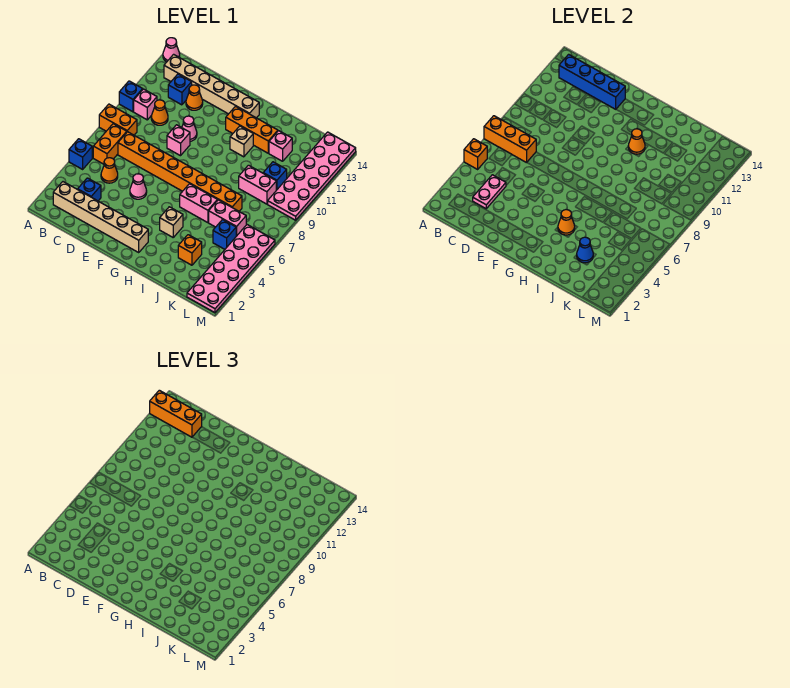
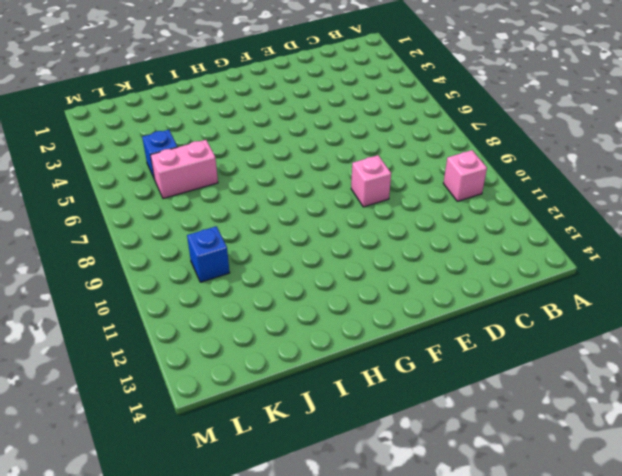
none -> blue 1x1 brick [69,139,92,169]
none -> orange 1x2 brick [99,104,137,135]
none -> blue 1x1 brick [119,81,143,112]
none -> pink 1x1 cone [163,38,180,62]

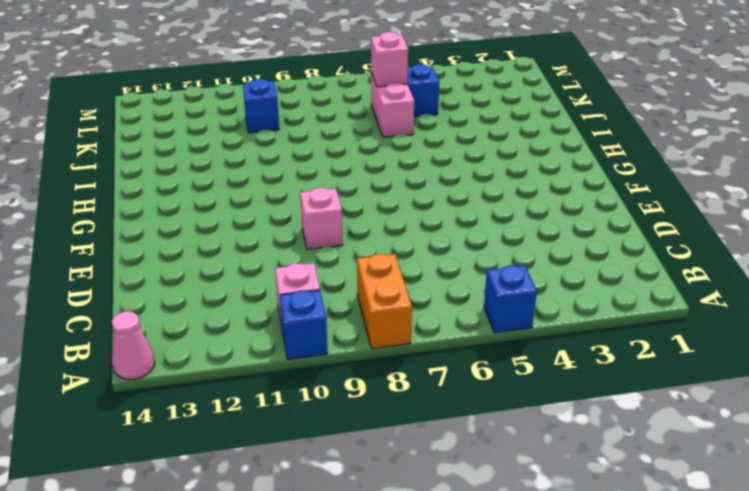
pink 1x1 brick [371,32,408,87] -> pink 1x1 brick moved to [269,131,292,161]
none -> tan 1x6 brick [53,182,148,252]
none -> orange 1x2 brick [93,124,127,164]
none -> tan 1x6 brick [164,54,259,118]
none -> blue 1x1 brick [78,178,101,201]

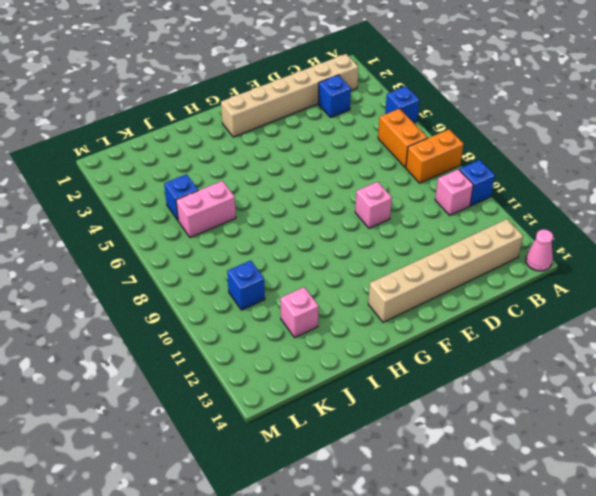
none -> orange 1x1 cone [101,158,118,183]
none -> orange 1x8 brick [118,132,242,211]
none -> orange 1x1 cone [151,100,168,125]
none -> blue 1x1 brick [168,74,192,105]

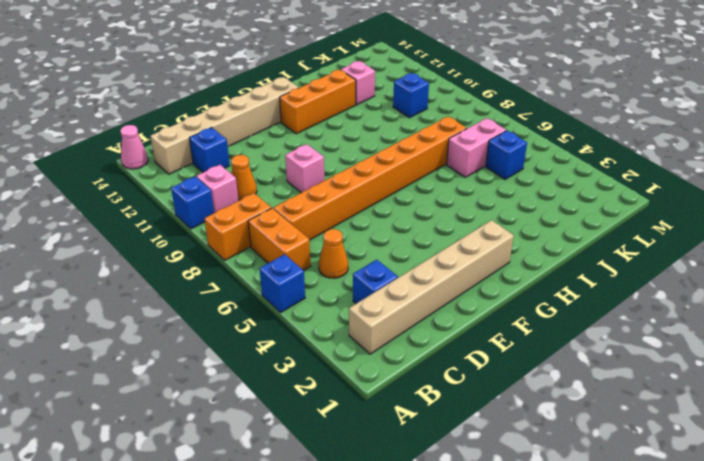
none -> orange 1x1 cone [186,85,203,110]
none -> pink 1x1 cone [130,174,147,199]
none -> pink 1x1 cone [182,116,197,141]
none -> tan 1x1 brick [160,207,183,237]

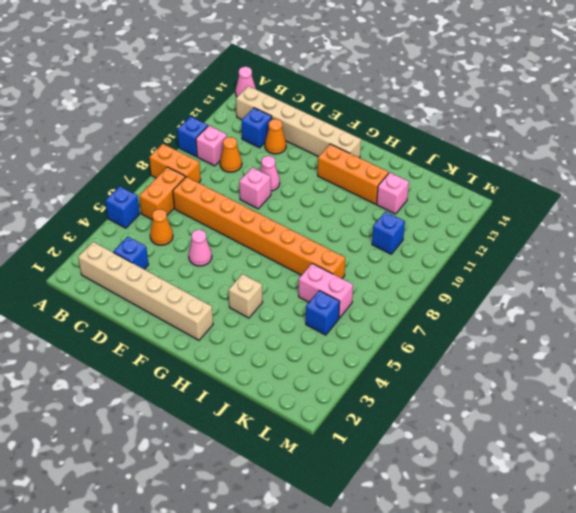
none -> pink 1x2 brick [180,184,217,223]
none -> tan 1x1 brick [230,126,253,157]
none -> orange 1x1 brick [178,235,202,265]
none -> pink 1x2 brick [239,165,276,204]

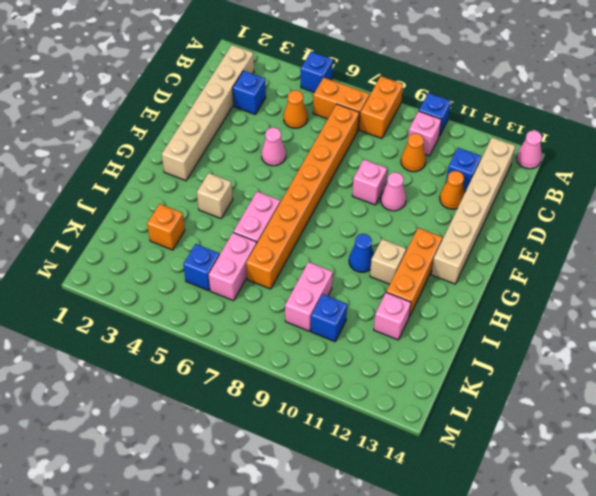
blue 1x1 cone [349,234,374,272] -> blue 1x1 cone moved to [577,237,593,263]
none -> pink 2x6 plate [187,225,275,313]
none -> pink 2x6 plate [268,132,356,220]
none -> orange 1x1 brick [464,139,487,169]
none -> orange 1x3 brick [484,116,536,163]

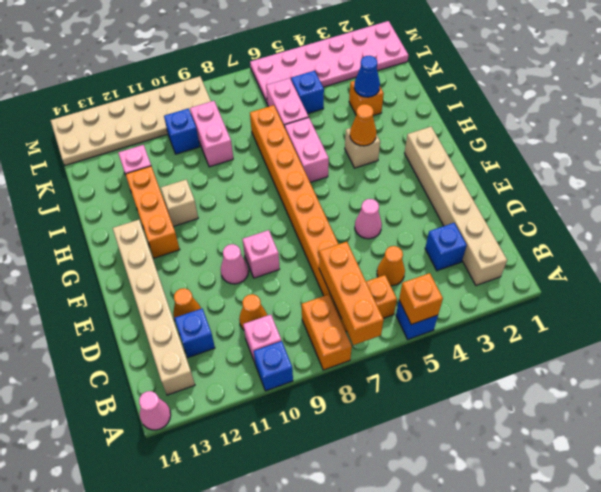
tan 2x6 plate [51,76,211,165] -> pink 2x6 plate [268,132,356,220]
none -> blue 1x4 brick [559,54,625,109]
none -> pink 1x2 plate [473,175,506,209]
none -> orange 1x1 cone [628,129,645,154]
none -> orange 1x3 brick [150,390,202,437]

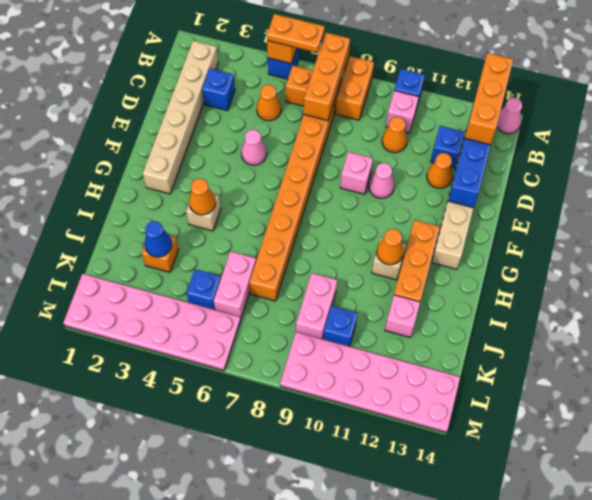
orange 1x2 plate [267,14,325,53] -> none
none -> pink 1x2 brick [180,184,217,223]
none -> pink 1x2 plate [473,175,506,209]

